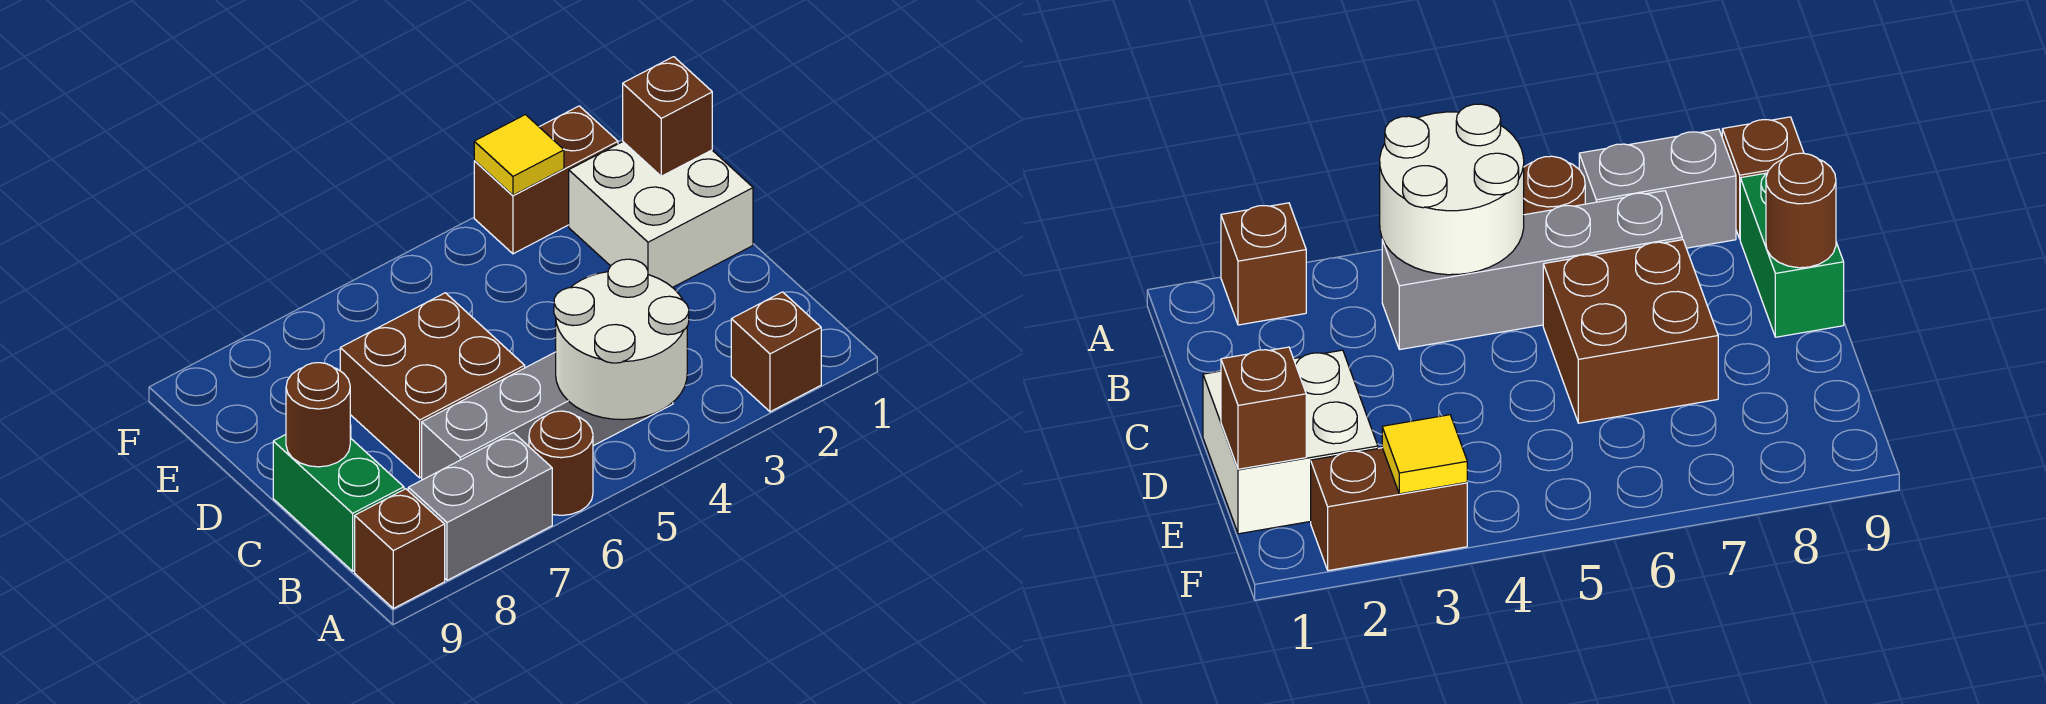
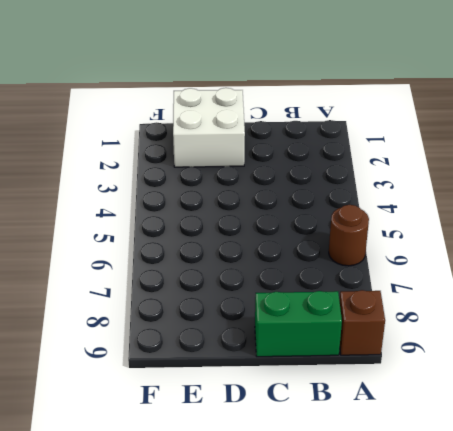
none -> brown 1x1 brick [731,292,821,412]
none -> grey 1x2 brick [408,433,552,580]
none -> grey 1x4 brick [422,352,673,480]

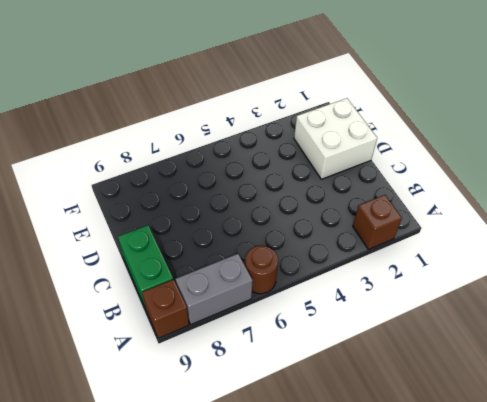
none -> grey 1x4 brick [422,352,673,480]
none -> brown 2x2 brick [340,293,525,478]
none -> brown 1x2 brick [474,106,618,254]

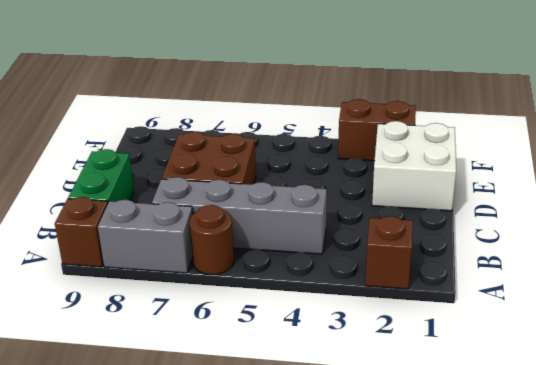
none -> white 2x2 round brick [554,259,689,420]
none -> brown 1x1 round brick [286,363,350,467]
none -> brown 1x1 brick [623,57,712,176]

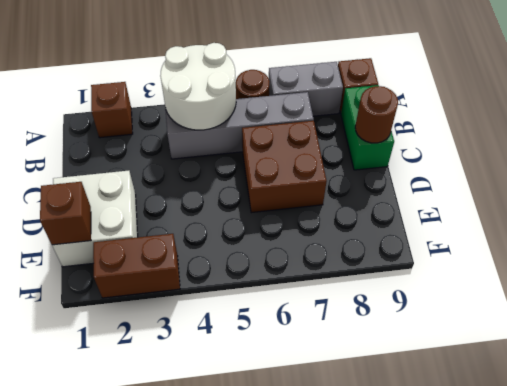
none -> yellow 1x1 tile [474,115,564,195]

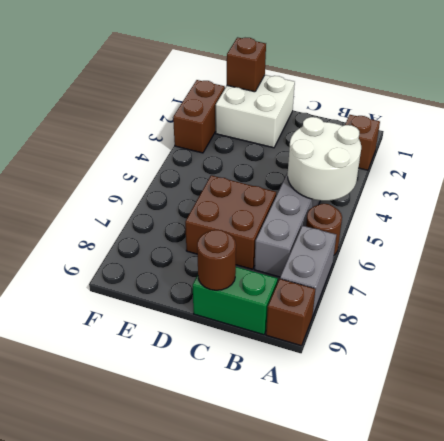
none -> yellow 1x1 tile [474,115,564,195]

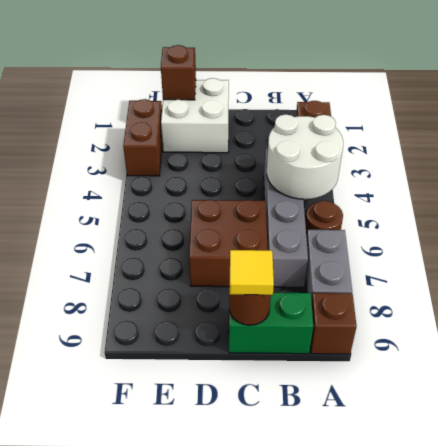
yellow 1x1 tile [230,250,274,295] -> yellow 1x1 tile moved to [474,115,564,195]

